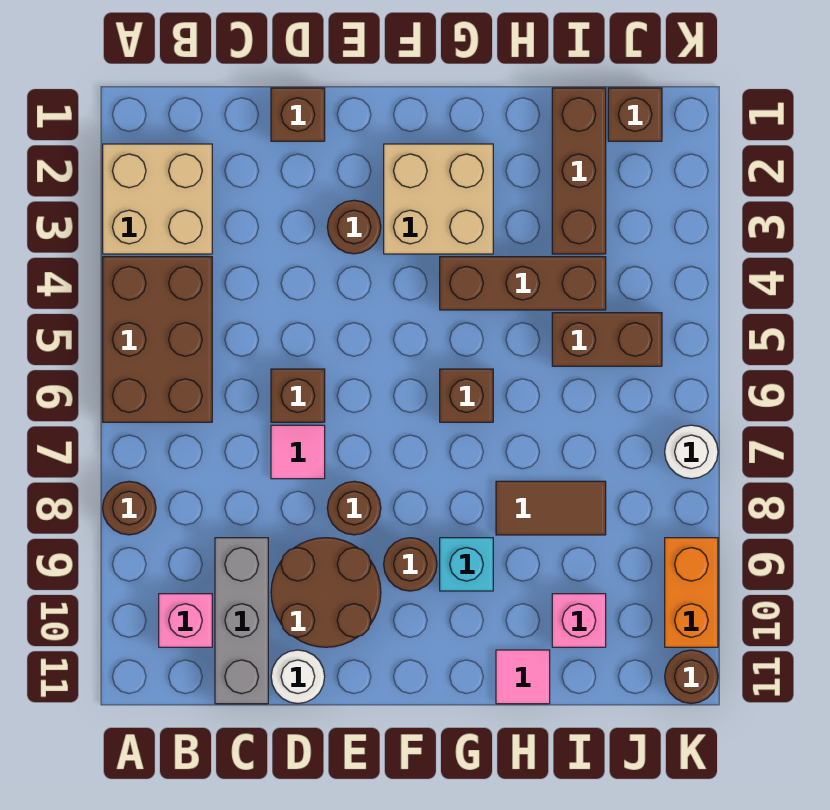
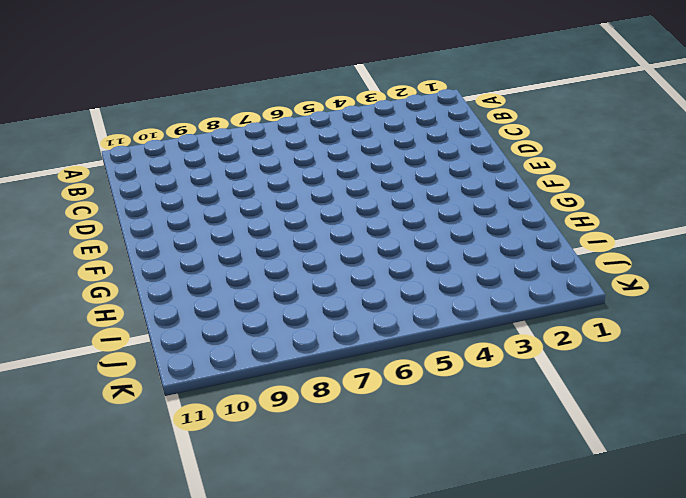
none -> tan 2x2 brick [103,144,212,254]
none -> brown 2x3 brick [103,257,212,422]
none -> brown 1x1 round brick [103,481,156,535]

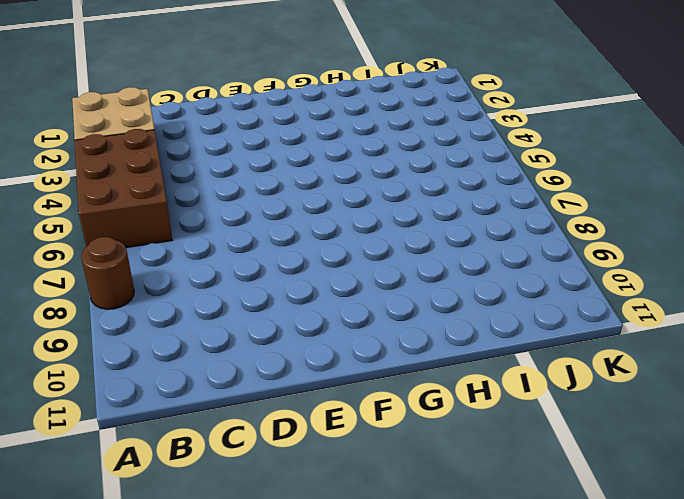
none -> pink 1x1 brick [159,594,212,647]
none -> grey 1x3 brick [215,538,268,704]
none -> brown 1x1 brick [271,88,325,141]

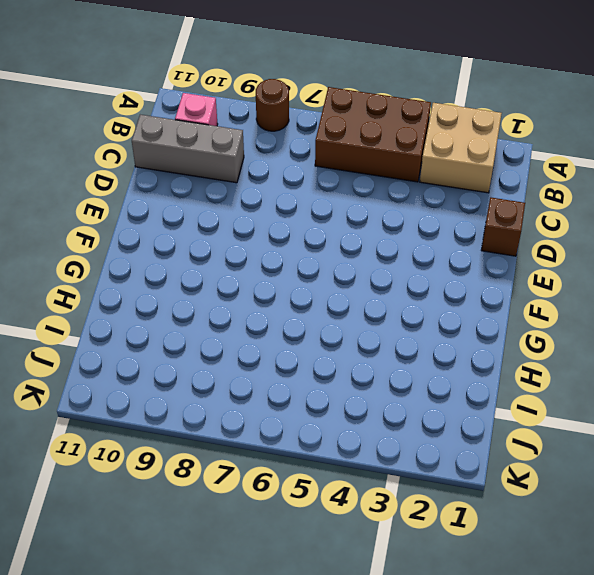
none -> brown 1x1 brick [271,369,325,422]
none -> pink 1x1 tile [271,425,325,479]
none -> brown 2x2 round brick [271,538,381,647]

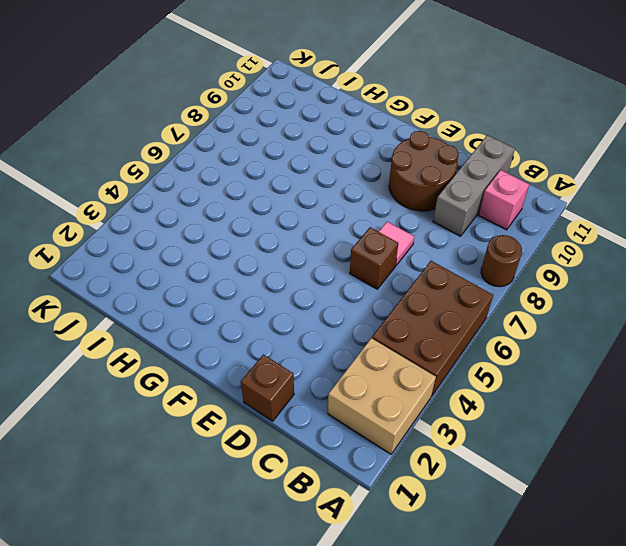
none -> white 1x1 round brick [271,650,325,703]
none -> brown 1x1 round brick [327,200,381,254]
none -> brown 1x1 round brick [327,481,381,535]

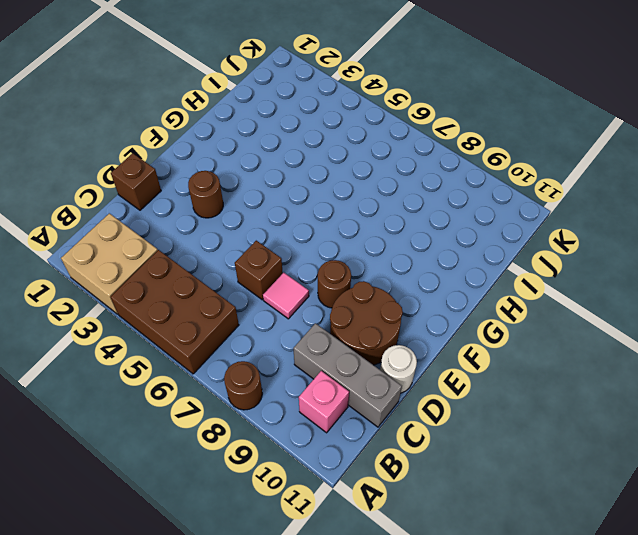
none -> tan 2x2 brick [384,144,493,254]
none -> brown 1x1 round brick [384,538,437,591]
none -> brown 1x3 brick [440,257,606,310]

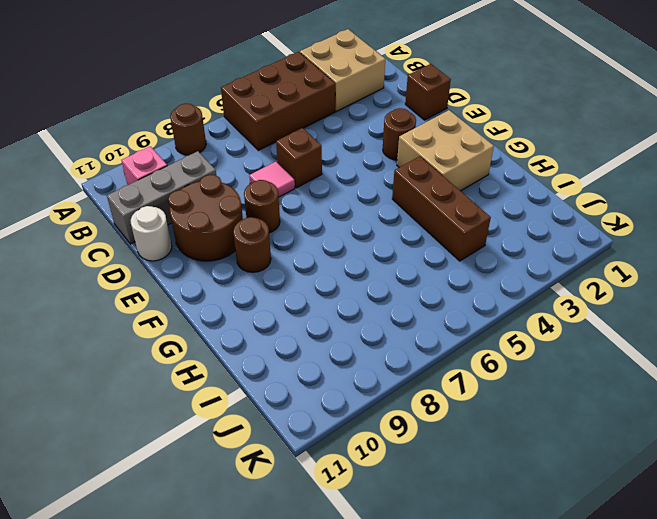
none -> brown 1x1 brick [440,369,493,422]
none -> cyan 1x1 brick [440,538,493,591]
none -> brown 1x2 tile [496,481,606,535]

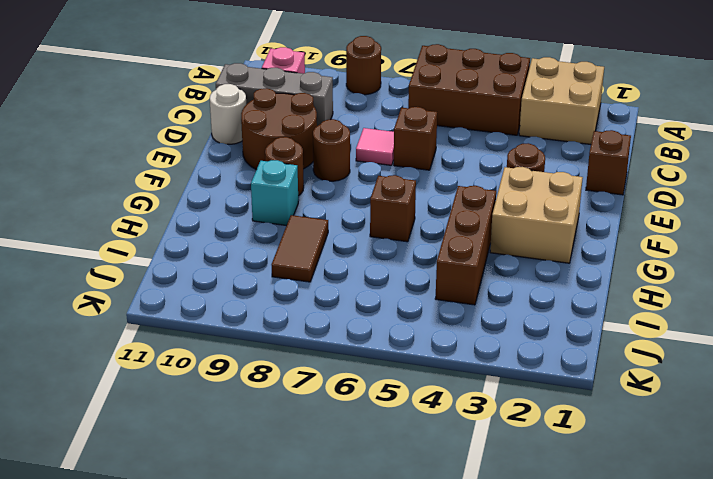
none -> pink 1x1 tile [496,650,550,704]
none -> brown 1x3 brick [552,88,606,254]
none -> brown 1x2 brick [552,313,662,366]

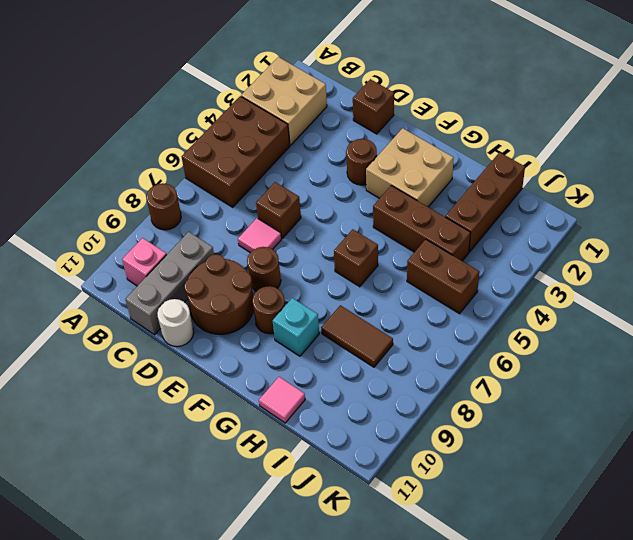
none -> pink 1x1 brick [552,594,606,647]
none -> brown 1x1 brick [608,88,662,141]
none -> white 1x1 round brick [665,425,718,479]

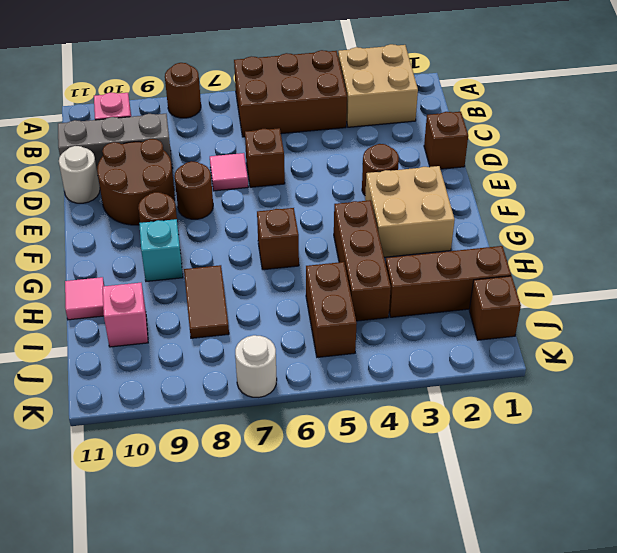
none -> orange 1x2 brick [665,538,718,647]
none -> brown 1x1 round brick [665,650,718,704]

